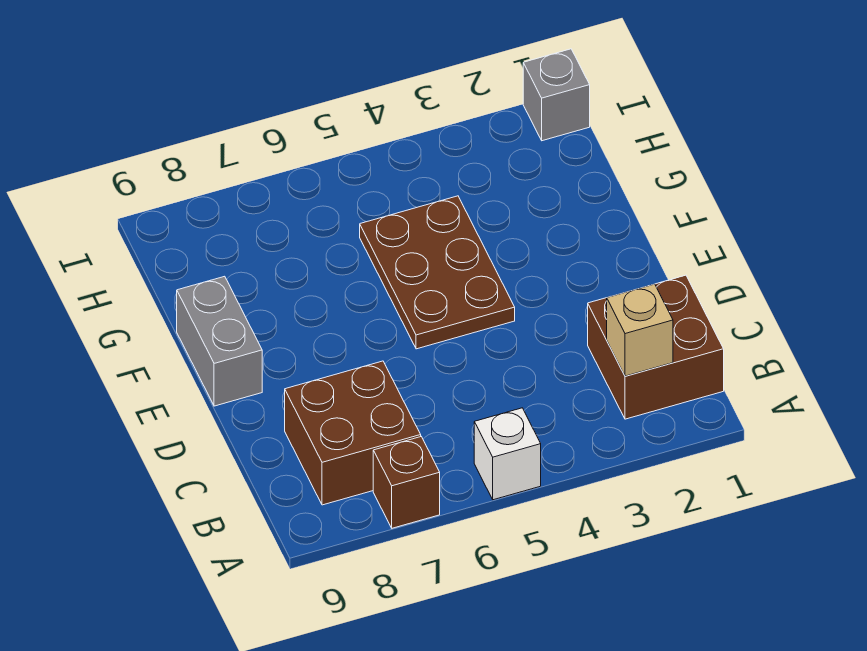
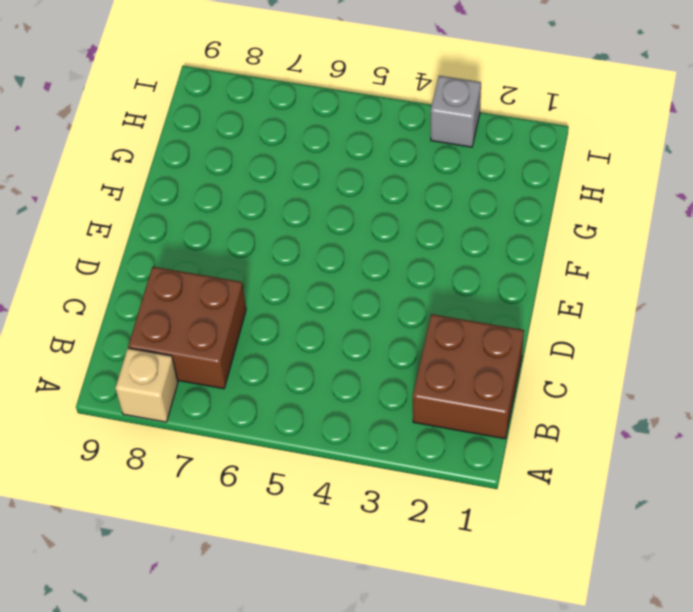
tan 1x1 brick [116,348,178,422] -> tan 1x1 brick moved to [607,284,673,376]
grey 1x1 brick [431,76,481,147] -> grey 1x1 brick moved to [523,49,590,141]
none -> white 1x1 brick [474,408,541,500]
none -> brown 1x1 brick [373,437,440,528]

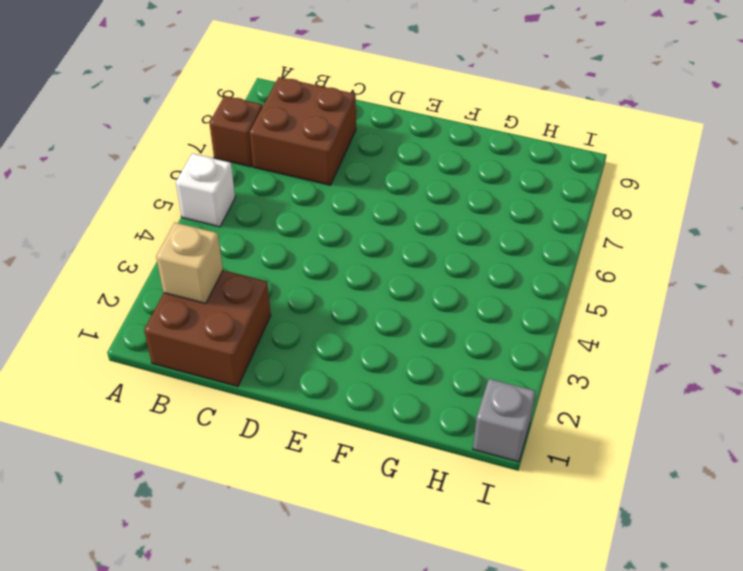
none -> brown 2x3 plate [360,196,515,349]
none -> grey 1x2 brick [177,276,262,406]

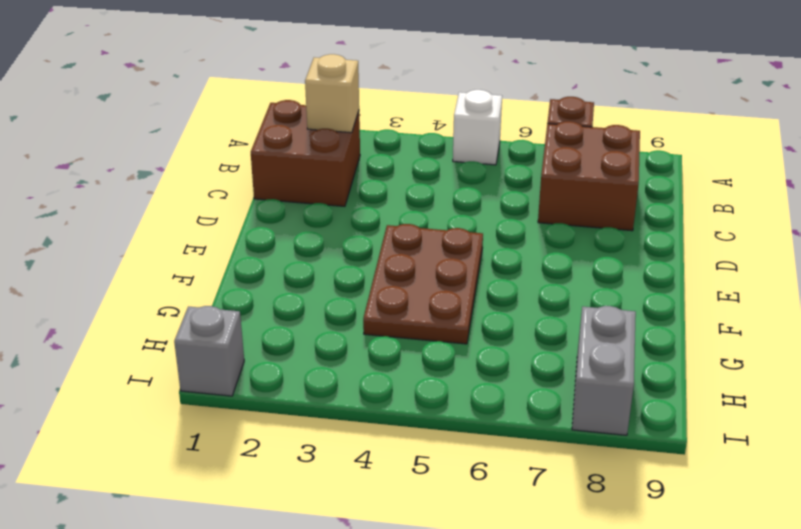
grey 1x2 brick [572,306,636,435] -> grey 1x2 brick moved to [177,276,262,406]

